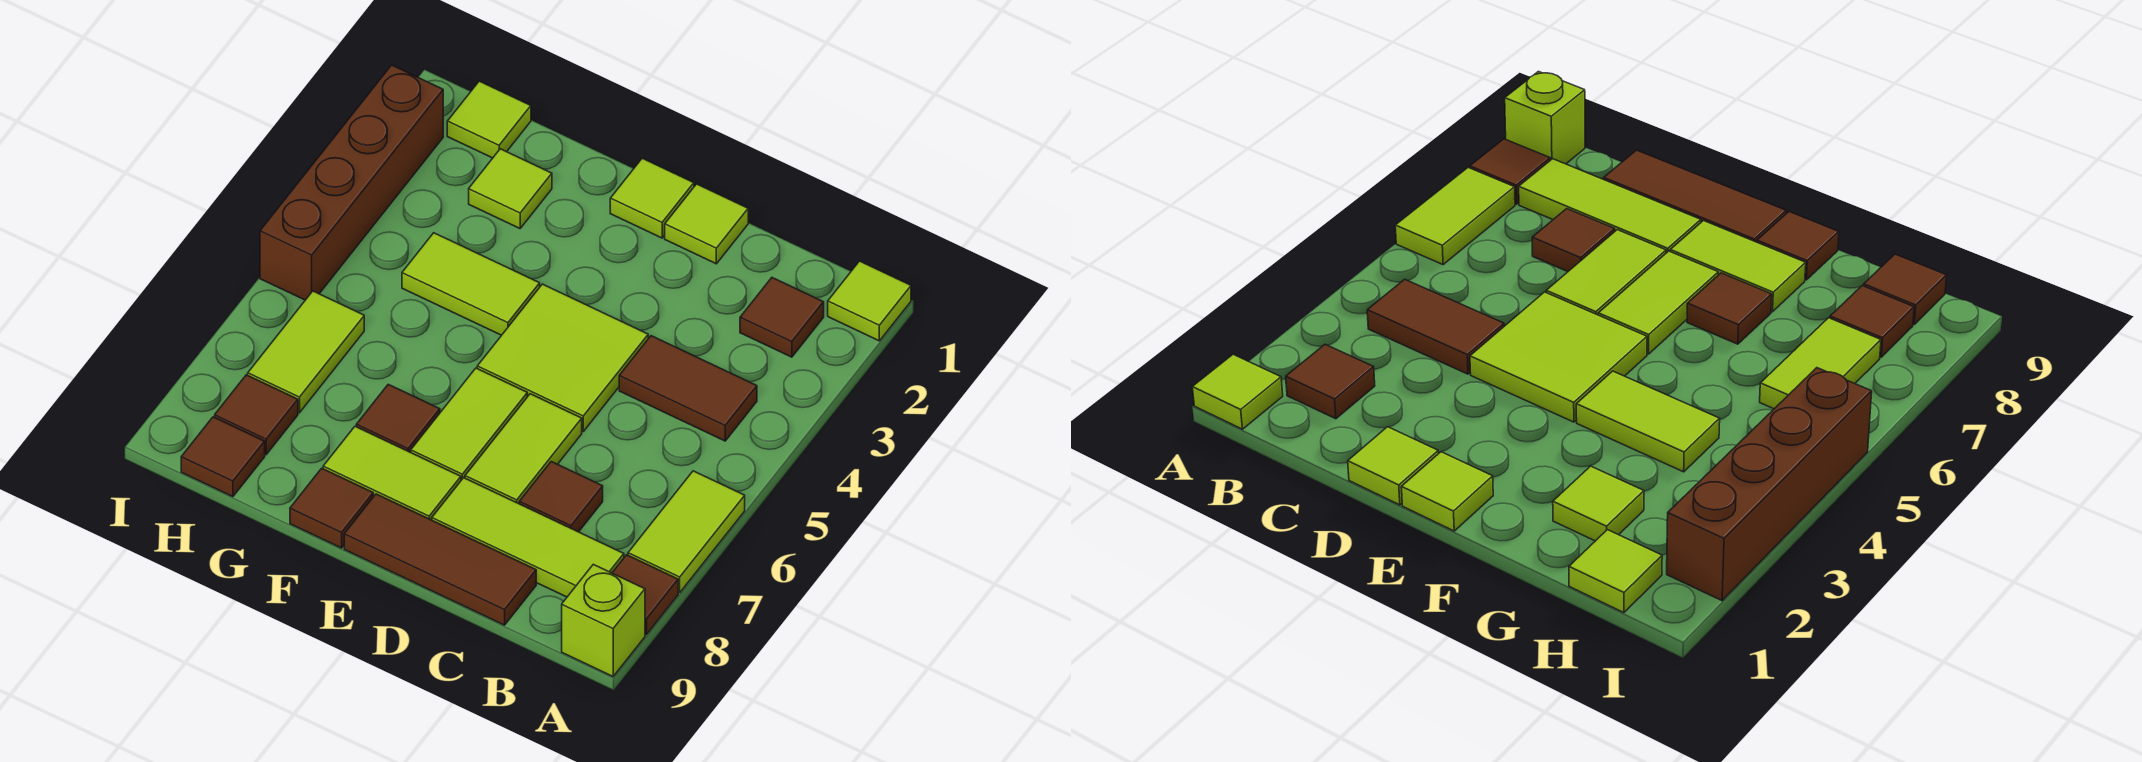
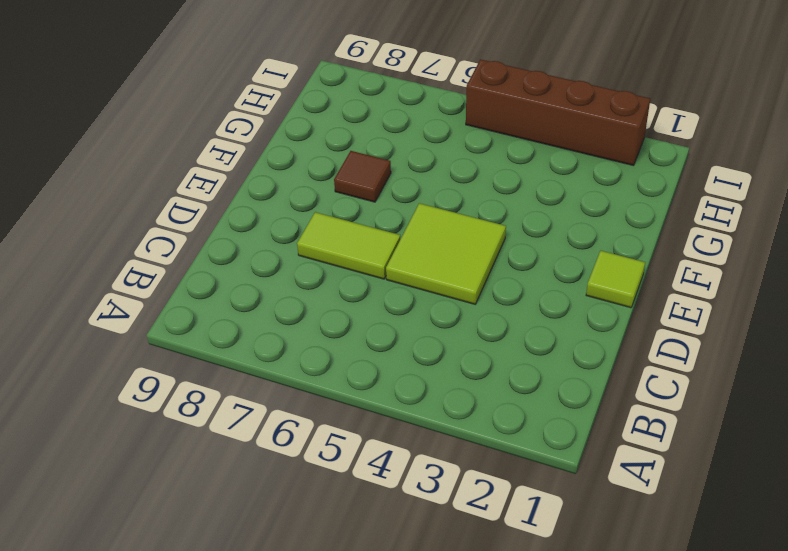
none -> lime 1x1 tile [828,261,911,341]
none -> lime 1x2 tile [628,471,745,593]
none -> brown 1x1 tile [612,555,678,635]

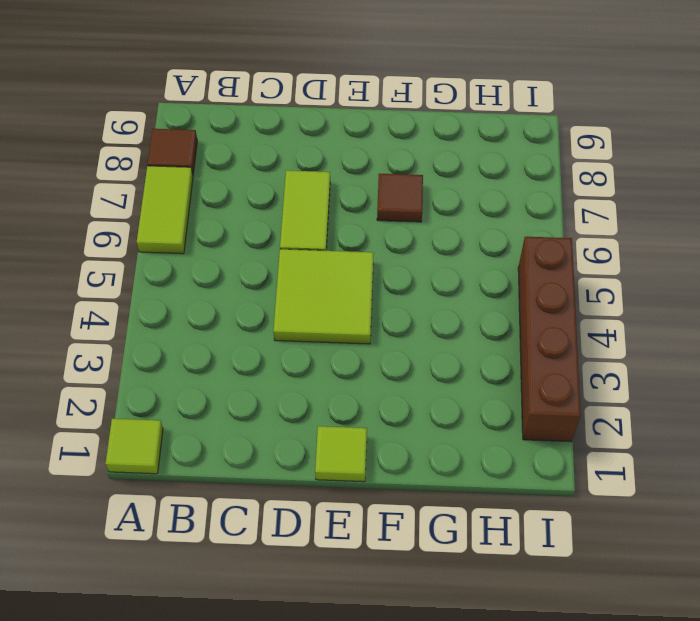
none -> lime 1x1 brick [562,564,645,676]
none -> brown 1x1 tile [740,278,824,357]
none -> brown 1x2 tile [619,336,757,441]

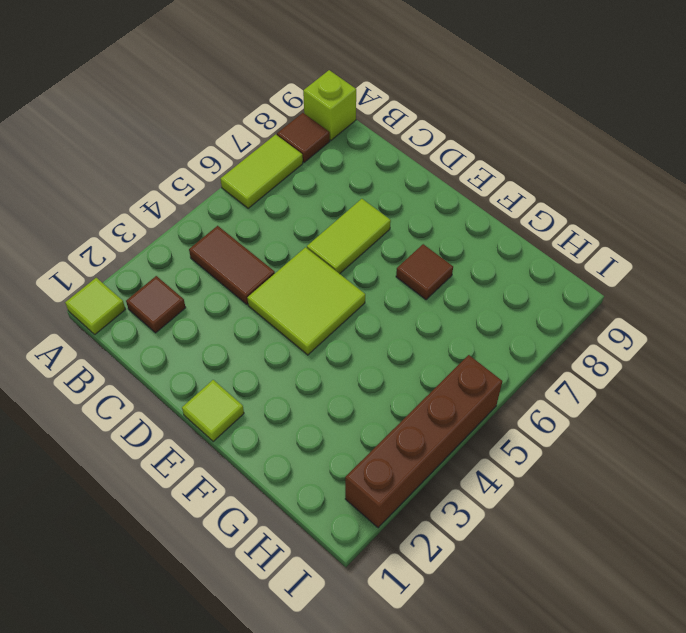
none -> lime 1x3 tile [432,478,624,597]
none -> brown 1x1 tile [519,462,603,532]
none -> brown 1x3 tile [344,494,536,625]

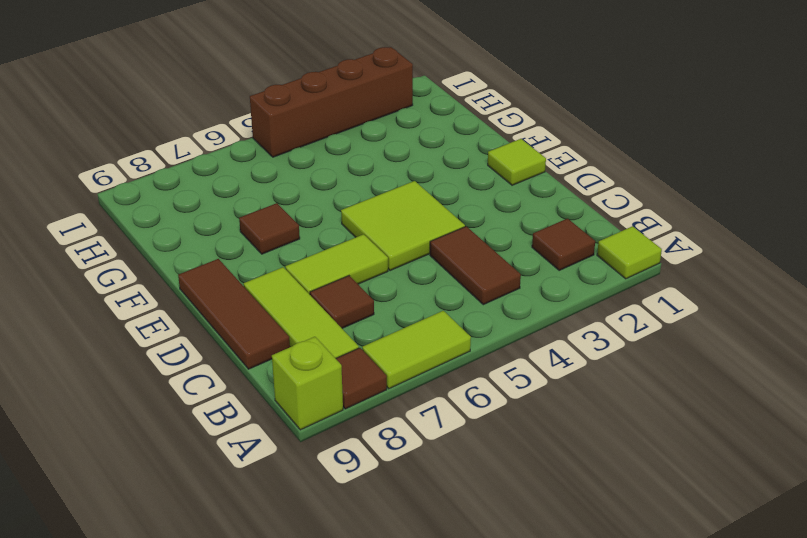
none -> lime 1x1 tile [665,184,748,264]
none -> lime 1x2 tile [411,368,527,480]
none -> lime 1x2 tile [323,426,461,520]

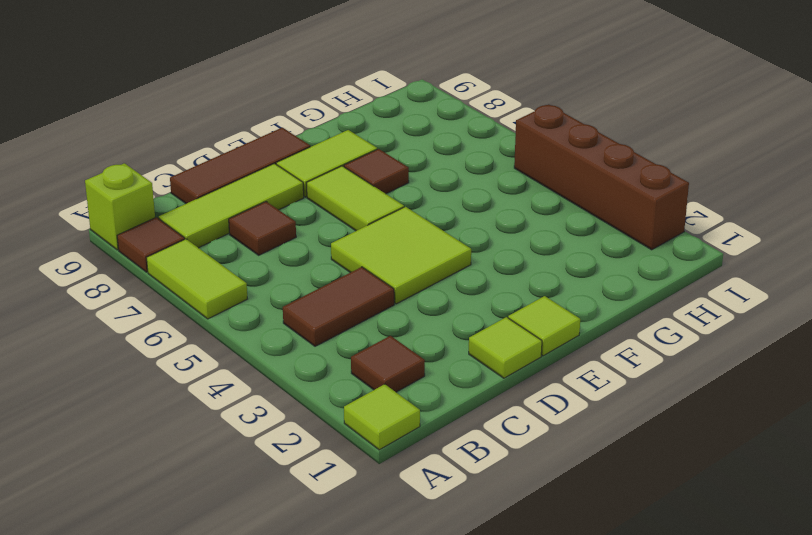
none -> lime 1x2 tile [465,394,582,504]
none -> lime 1x2 tile [402,233,540,335]
none -> brown 1x1 tile [290,468,373,548]

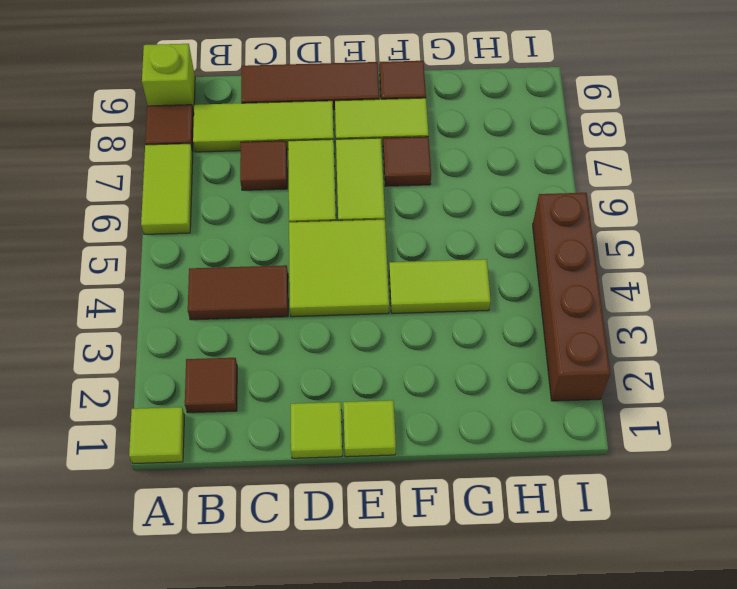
none -> lime 1x1 tile [469,149,552,228]
none -> lime 1x1 tile [447,81,531,158]
none -> lime 1x2 tile [248,291,364,413]

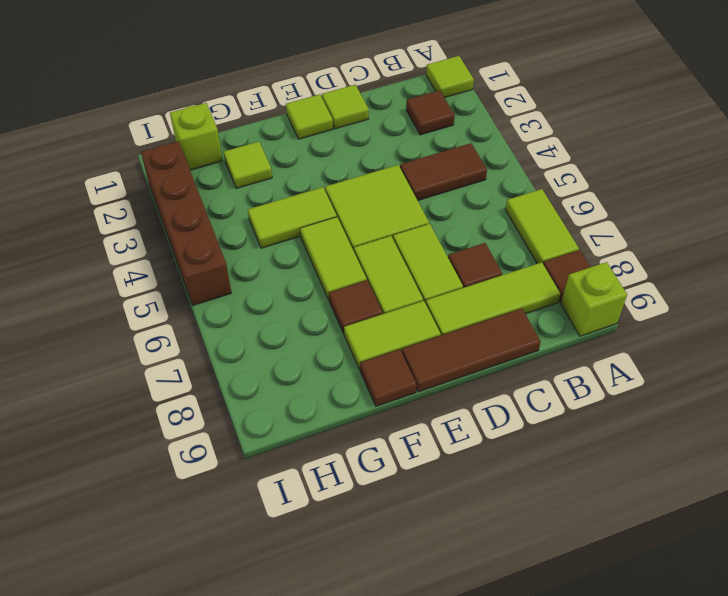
lime 1x2 tile [300,217,367,300] -> lime 1x2 tile moved to [248,291,364,413]
lime 1x1 brick [170,103,223,170] -> lime 1x1 tile [447,81,531,158]
none -> brown 1x1 tile [215,375,298,455]
none -> brown 1x1 tile [181,417,265,497]

